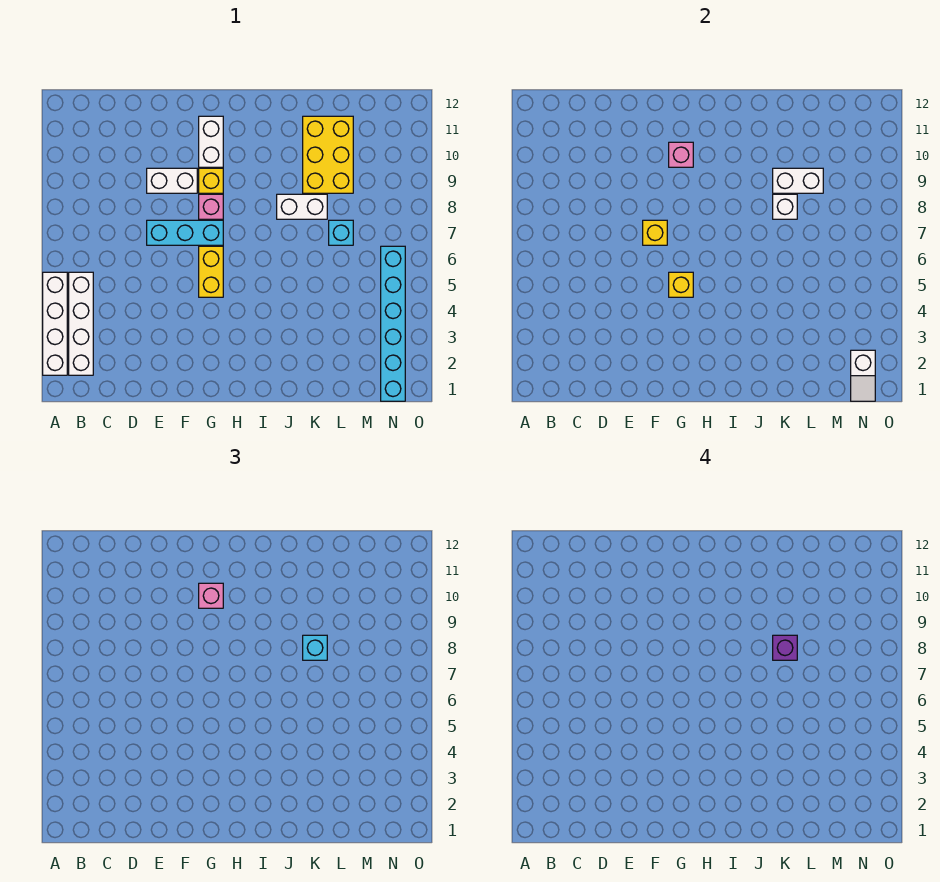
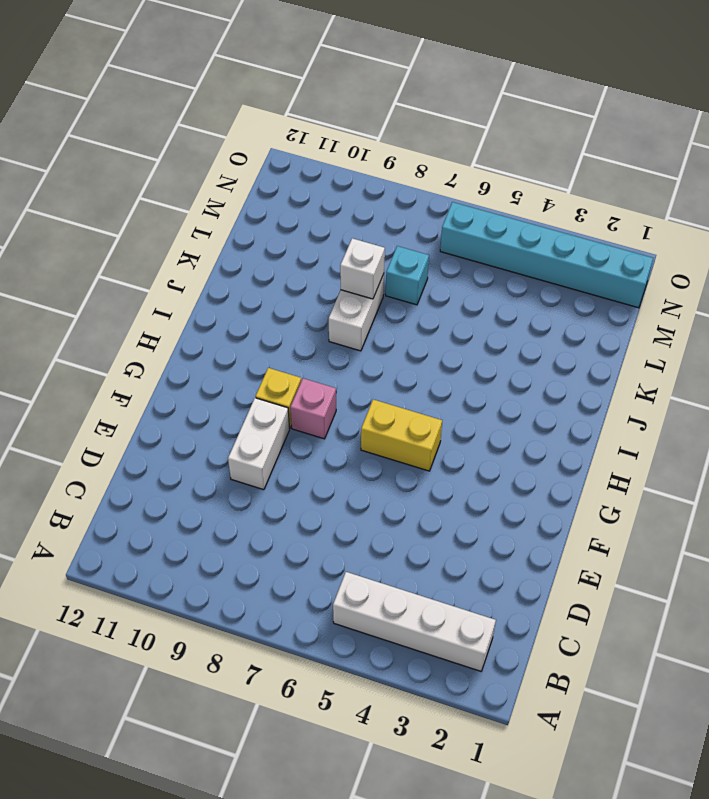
none -> white 1x4 brick [43,272,67,375]
none -> cyan 1x3 brick [147,220,223,245]
none -> white 1x2 brick [199,116,223,167]

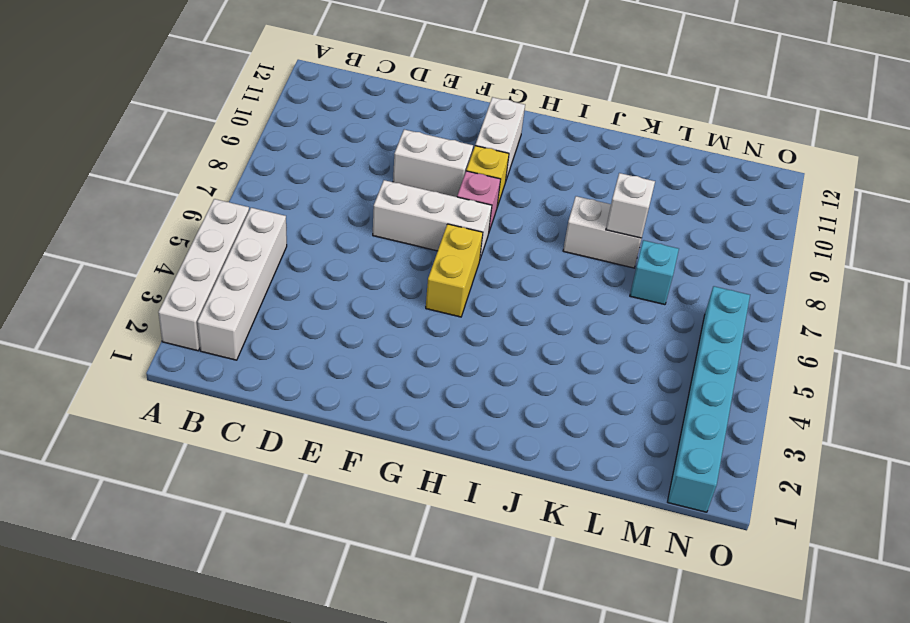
white 1x3 brick [373,180,492,259] -> cyan 1x3 brick [147,220,223,245]
none -> yellow 2x3 brick [303,116,353,193]
none -> yellow 1x1 brick [643,220,667,245]
none -> yellow 1x1 brick [669,272,693,297]

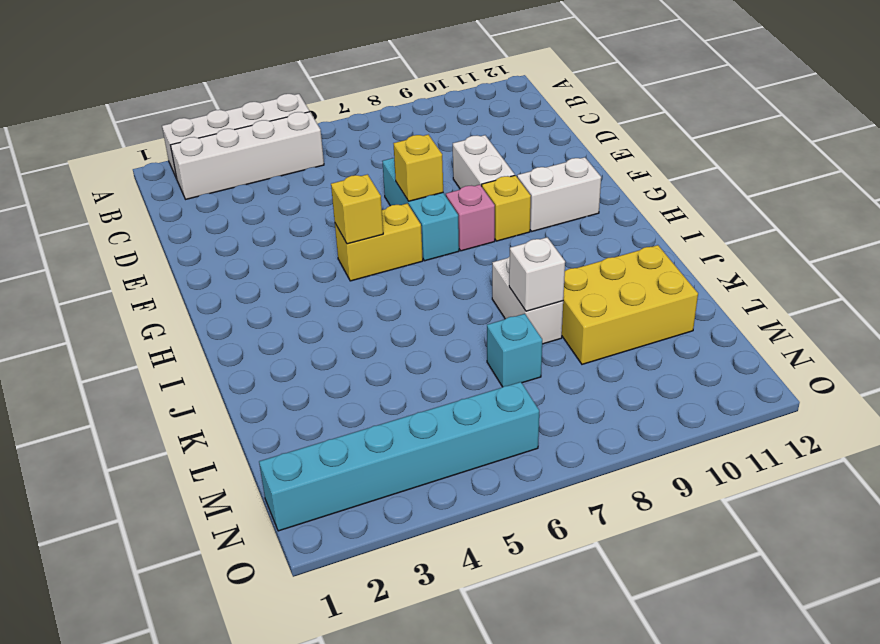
none -> pink 1x1 brick [669,142,693,167]
none -> white 1x2 brick [773,168,823,193]
none -> white 1x2 slope [851,350,875,401]

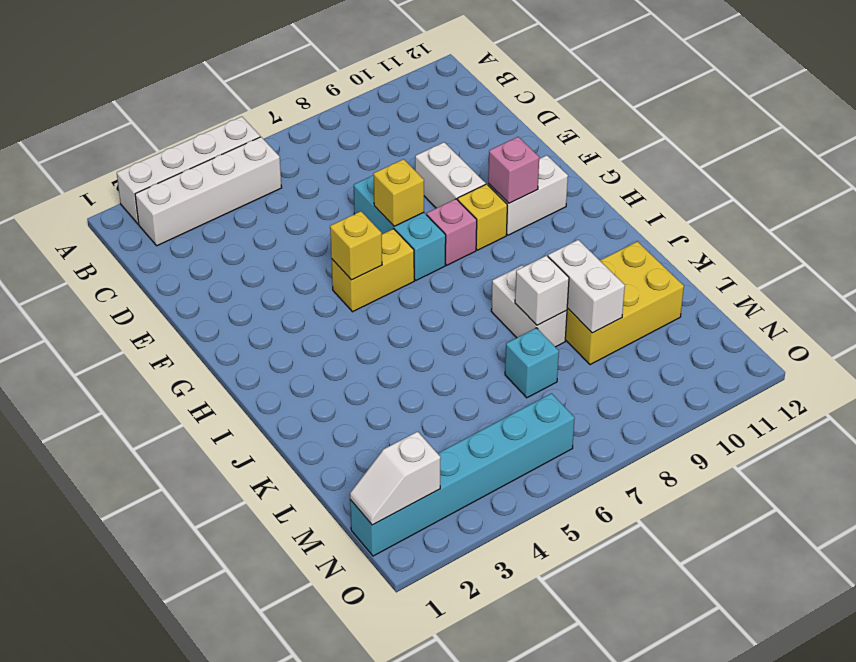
none -> pink 1x1 brick [199,583,223,608]
none -> cyan 1x1 brick [303,635,327,660]
none -> purple 1x1 brick [773,635,797,660]

